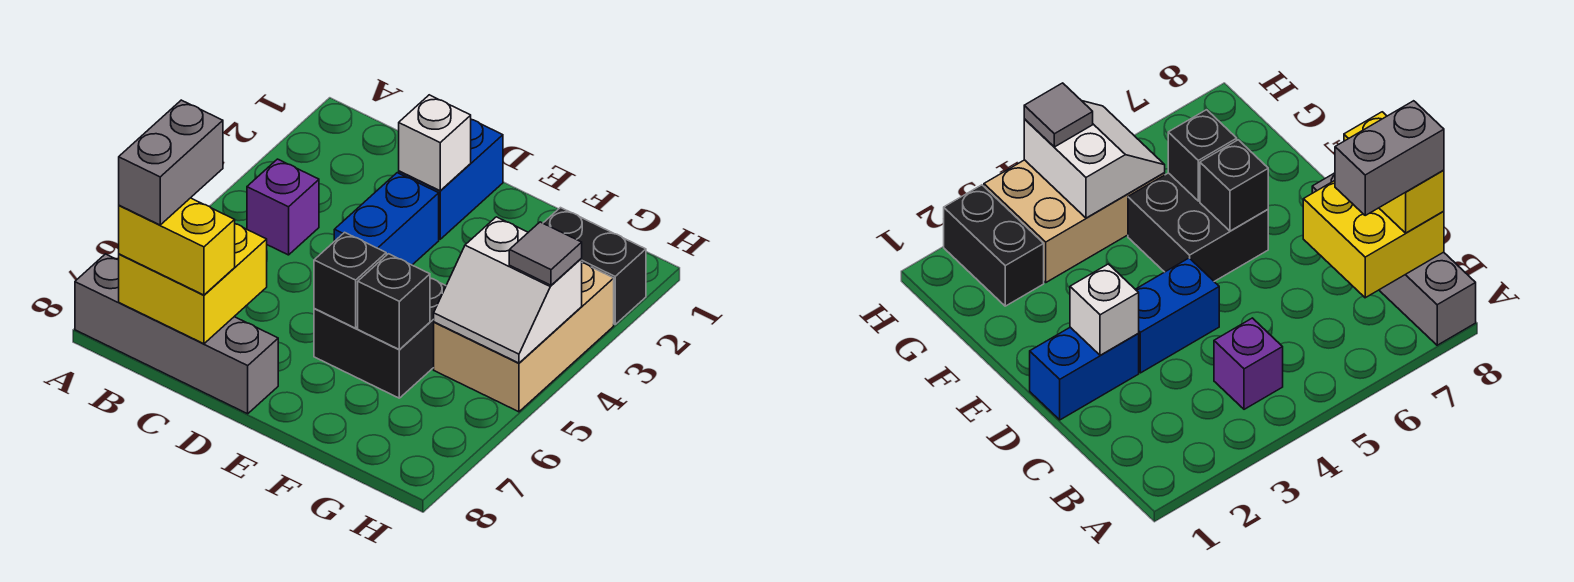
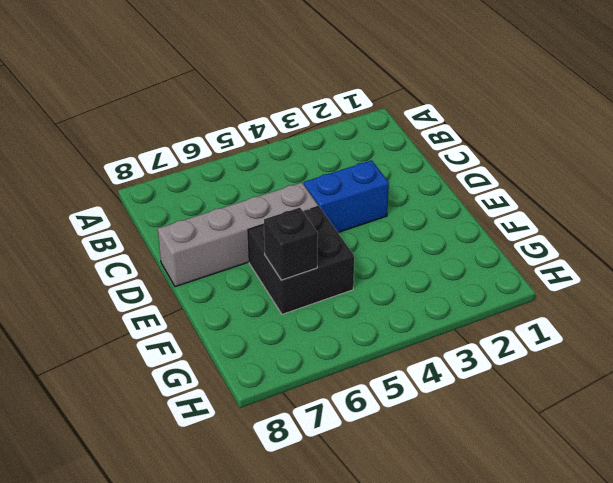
grey 1x4 brick [158,183,318,287] -> grey 1x4 brick turned to [75,254,278,414]
none -> purple 1x1 brick [247,159,319,255]
none -> blue 1x2 brick [399,120,503,239]
none -> black 1x2 brick [543,208,646,324]

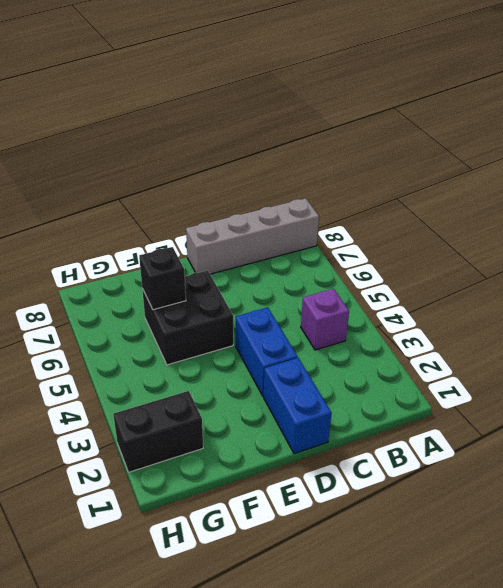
none -> tan 2x3 brick [434,263,614,412]
none -> yellow 2x2 brick [119,224,267,344]
none -> white 1x1 brick [399,95,471,191]

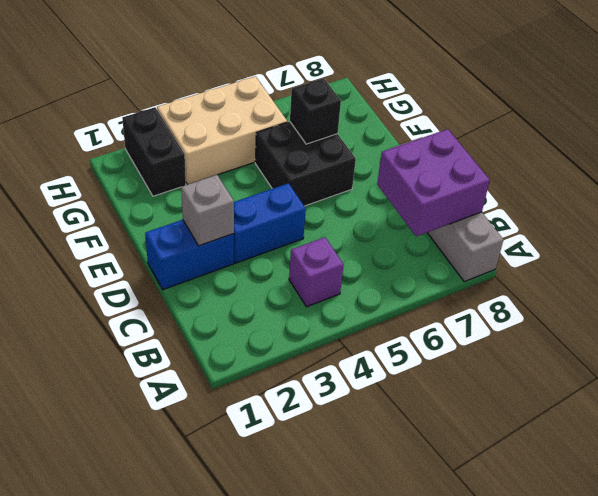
purple 2x2 brick [377,129,490,236] -> yellow 2x2 brick [119,224,267,344]
grey 1x1 brick [181,175,234,246] -> white 1x1 brick [399,95,471,191]
none -> black 1x1 brick [314,232,386,328]
none -> white 2x2 slope [434,217,582,363]
none -> yellow 1x2 brick [119,198,235,295]

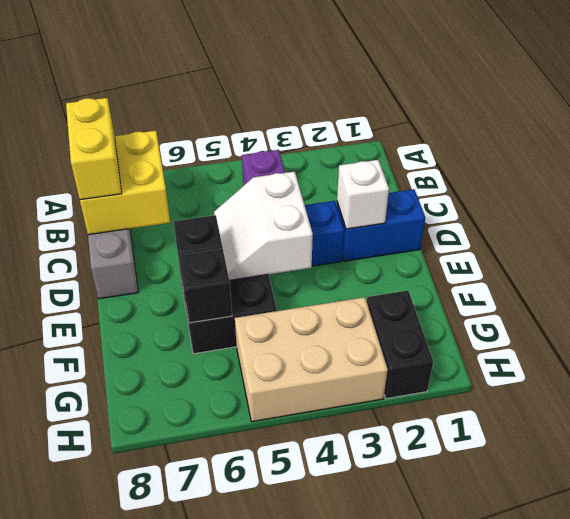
white 2x2 slope [214,171,313,280] -> white 2x2 slope moved to [434,217,582,363]
none -> grey 1x1 tile [509,222,582,285]
none -> grey 1x2 brick [119,100,223,225]

